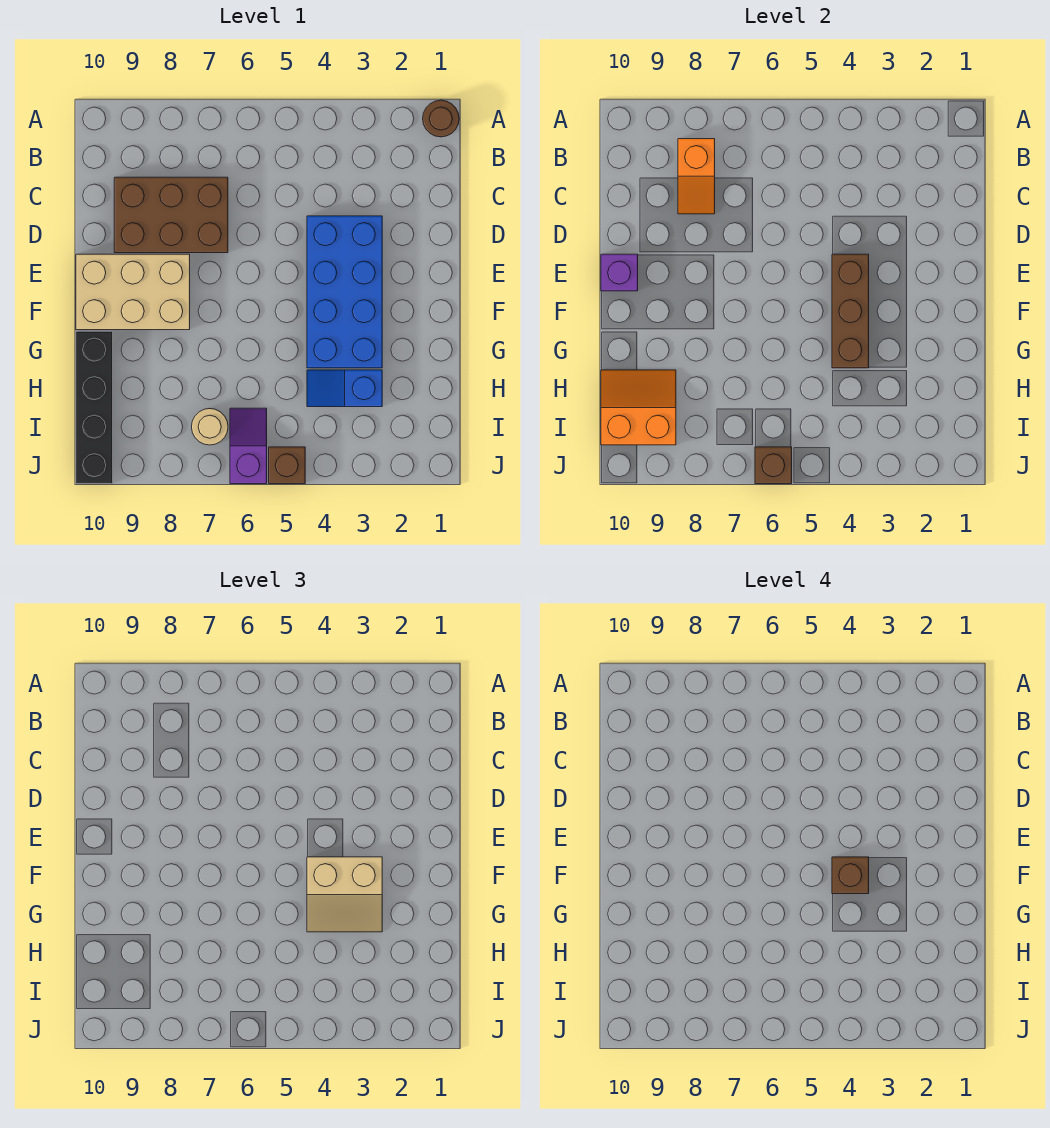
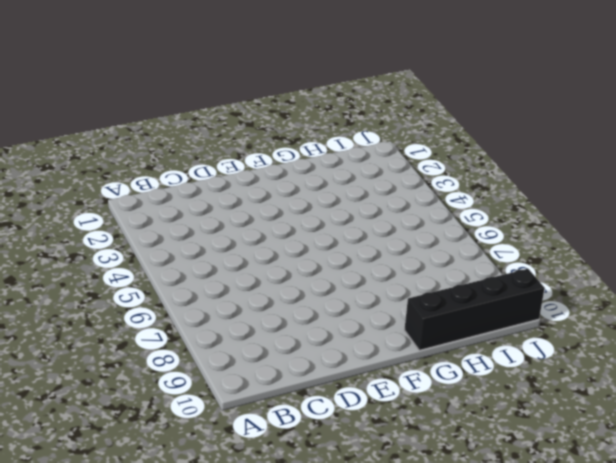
none -> brown 1x1 round brick [423,100,459,137]
none -> brown 2x3 brick [114,177,228,253]
none -> blue 2x4 brick [307,216,382,368]

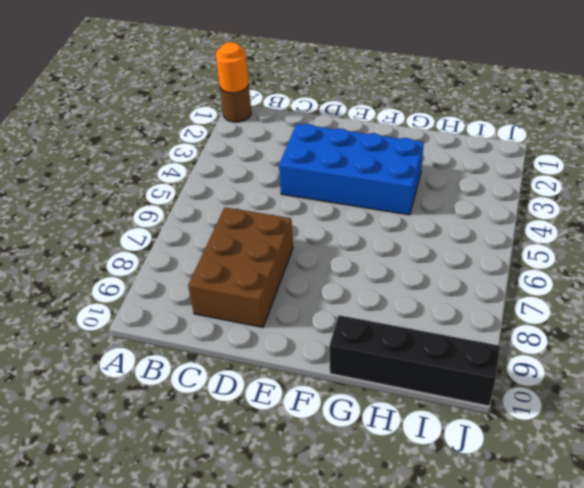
orange 1x1 round brick [216,42,249,93] -> none
none -> tan 2x3 brick [76,254,190,330]
none -> blue 1x2 slope [307,370,382,407]
none -> purple 1x2 slope [230,408,267,484]

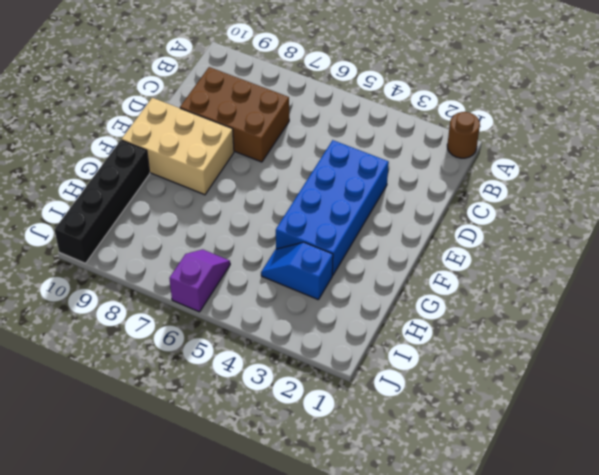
none -> tan 1x1 round brick [192,409,228,445]
none -> brown 1x1 brick [269,447,305,484]
none -> orange 1x2 slope [678,139,715,214]

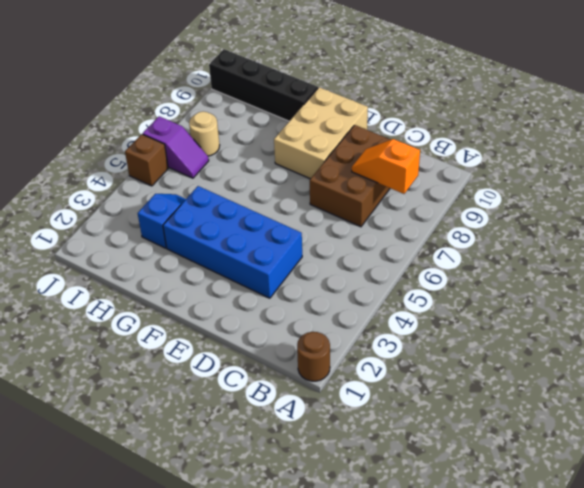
none -> brown 1x3 brick [832,254,869,368]
none -> purple 1x1 brick [601,254,638,291]
none -> orange 2x2 slope [601,370,676,445]

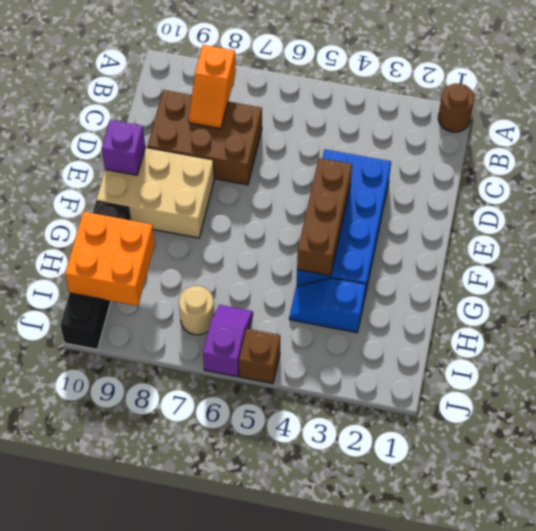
orange 2x2 brick [65,212,155,306] -> orange 2x2 slope [601,370,676,445]
none -> brown 1x1 brick [755,447,792,484]
none -> tan 2x2 slope [307,857,382,932]
none -> brown 1x1 brick [832,857,869,894]

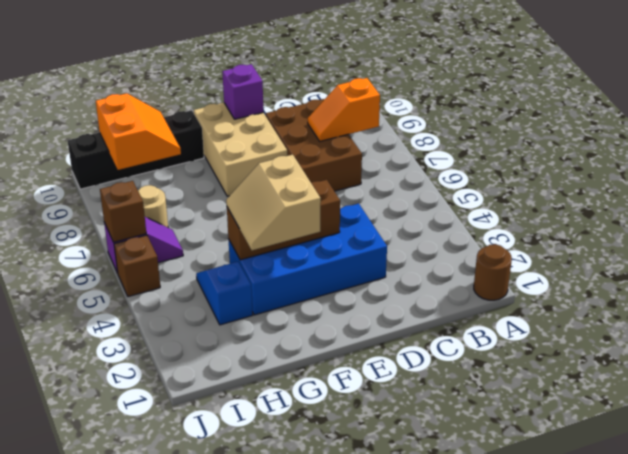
none -> brown 1x1 brick [832,857,869,894]

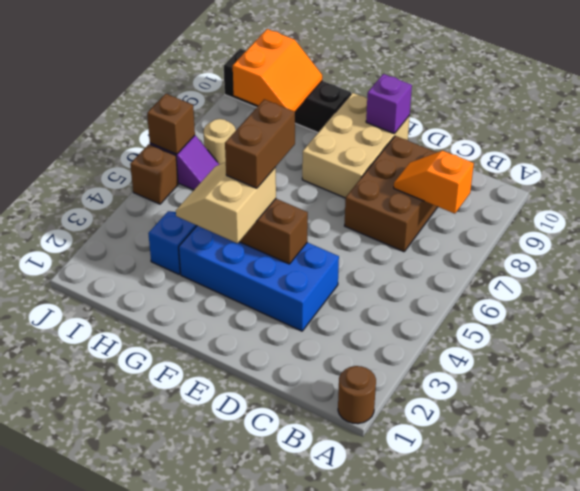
brown 1x2 brick [225,99,295,188] -> brown 1x1 brick [832,857,869,894]

